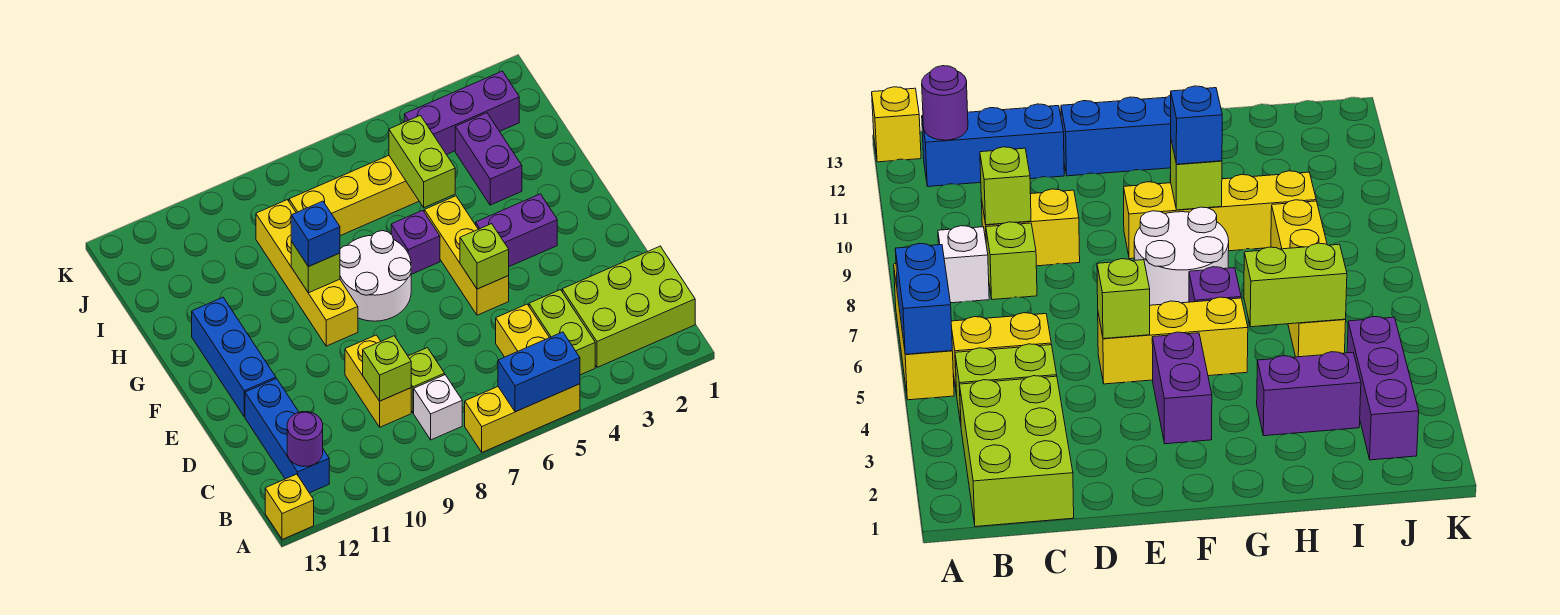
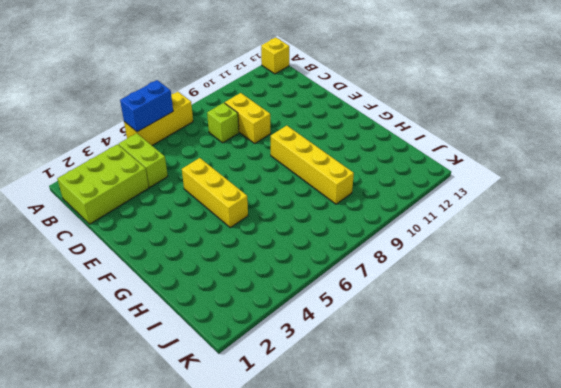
none -> yellow 1x2 brick [496,304,549,357]
none -> white 1x1 brick [414,375,462,440]
none -> blue 1x3 brick [245,379,329,493]

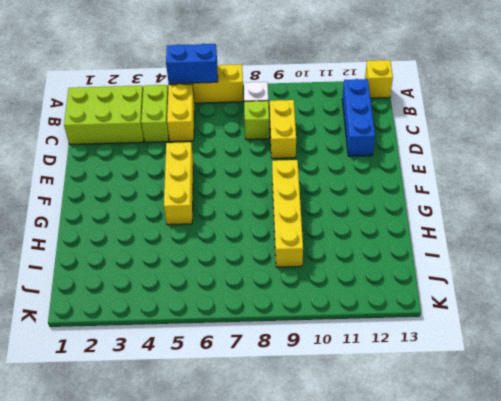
none -> blue 1x3 brick [192,297,276,417]
none -> purple 1x2 brick [476,194,557,266]
none -> white 2x2 round brick [340,231,411,321]

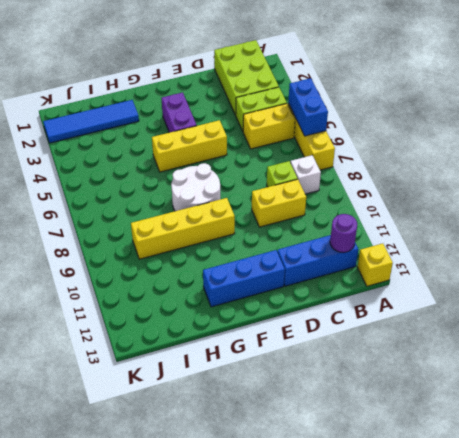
blue 1x4 tile [43,100,139,143] -> purple 1x3 brick [404,71,519,155]
none -> purple 1x1 brick [391,210,440,274]
none -> purple 1x2 brick [455,113,522,205]
none -> yellow 1x4 brick [289,156,419,236]

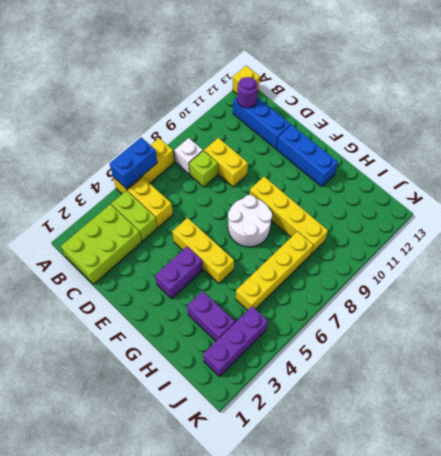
none -> purple 1x1 brick [391,210,440,274]
none -> lime 1x1 brick [363,336,411,401]
none -> lime 1x1 brick [460,224,509,289]

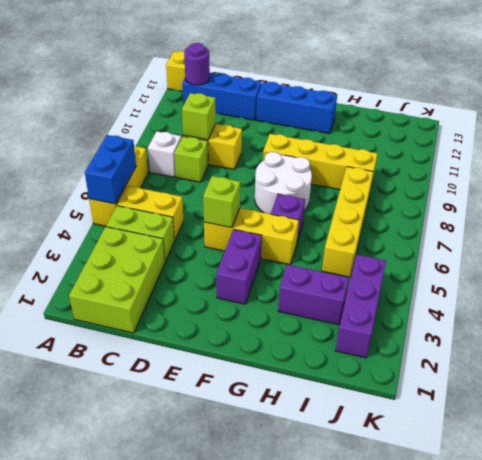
none -> lime 1x1 brick [291,241,340,293]
none -> lime 1x2 brick [389,115,455,208]
none -> blue 1x1 brick [291,201,340,267]

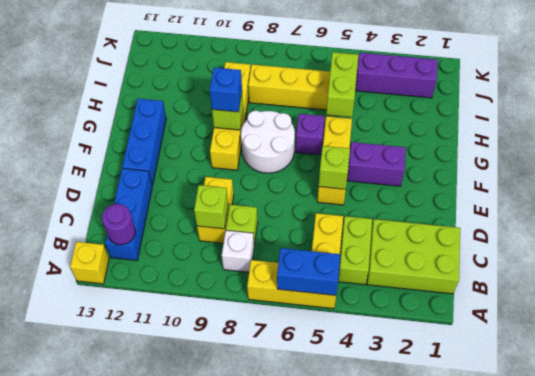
none -> purple 1x2 brick [455,113,522,205]

